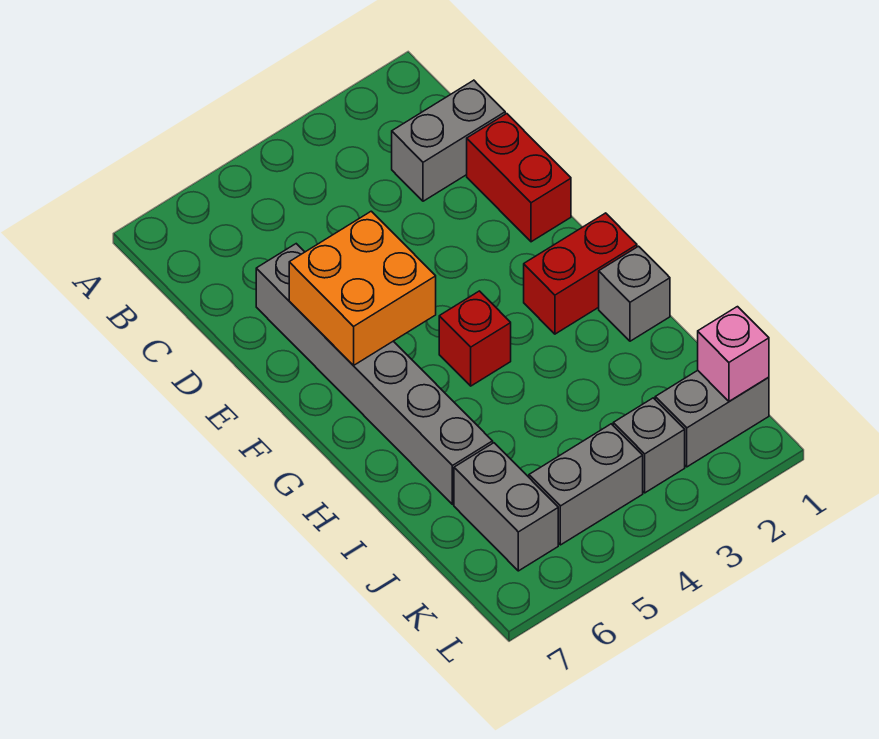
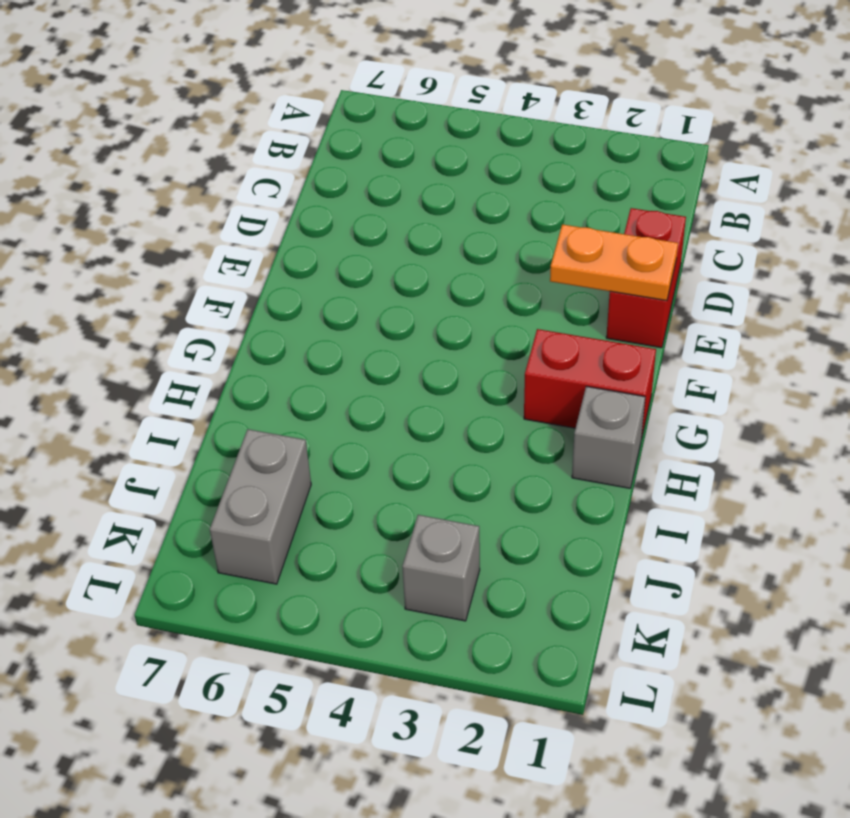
orange 1x2 plate [550,224,678,301] -> none
none -> grey 1x2 brick [392,80,505,201]
none -> grey 1x6 brick [256,244,493,505]
none -> red 1x1 brick [439,291,511,386]

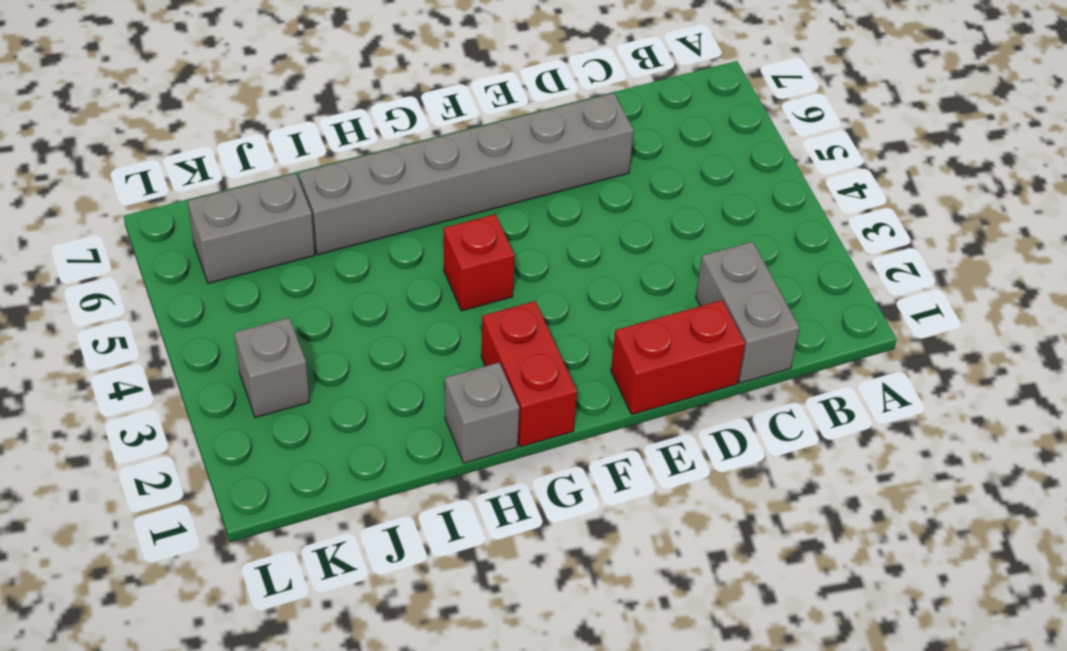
none -> grey 1x2 brick [655,370,769,467]
none -> grey 1x2 brick [529,424,643,545]
none -> orange 2x2 brick [289,211,436,366]

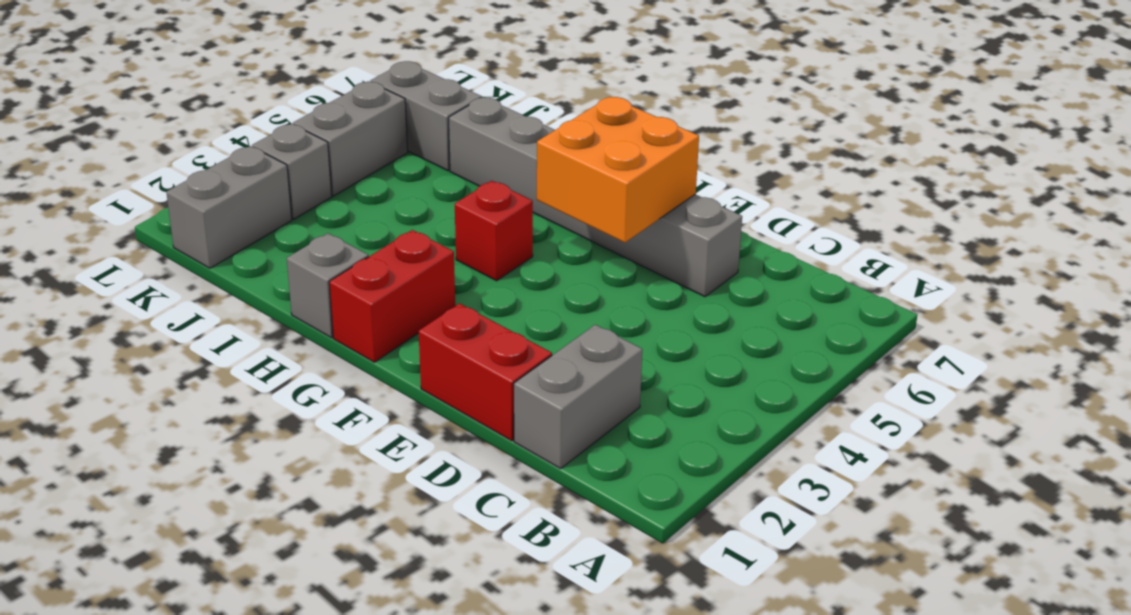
none -> pink 1x1 brick [698,307,769,401]

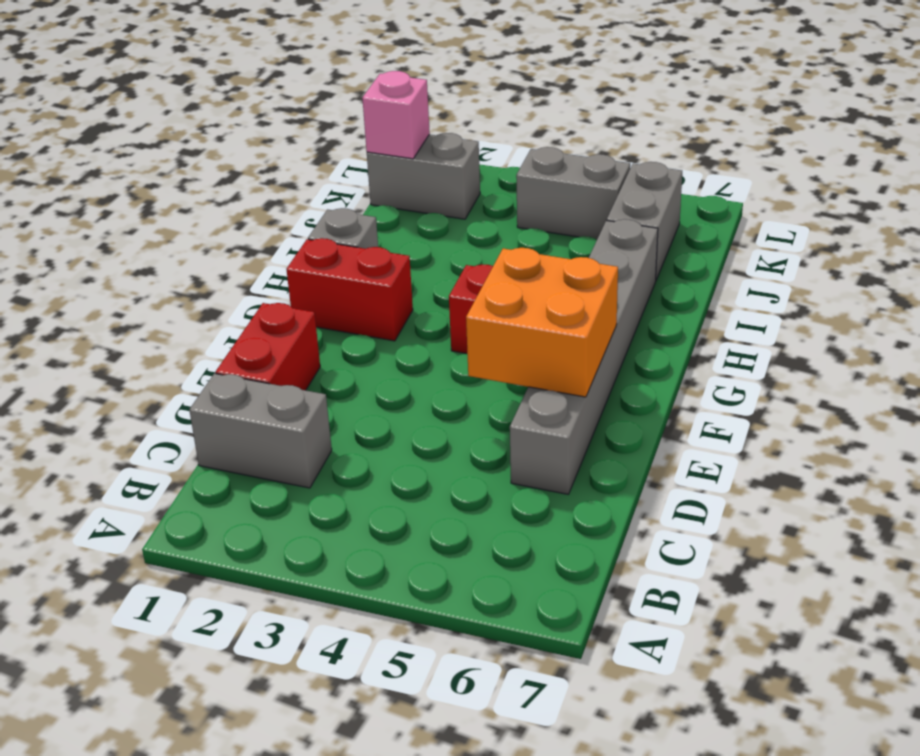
none -> grey 1x1 brick [613,398,685,493]

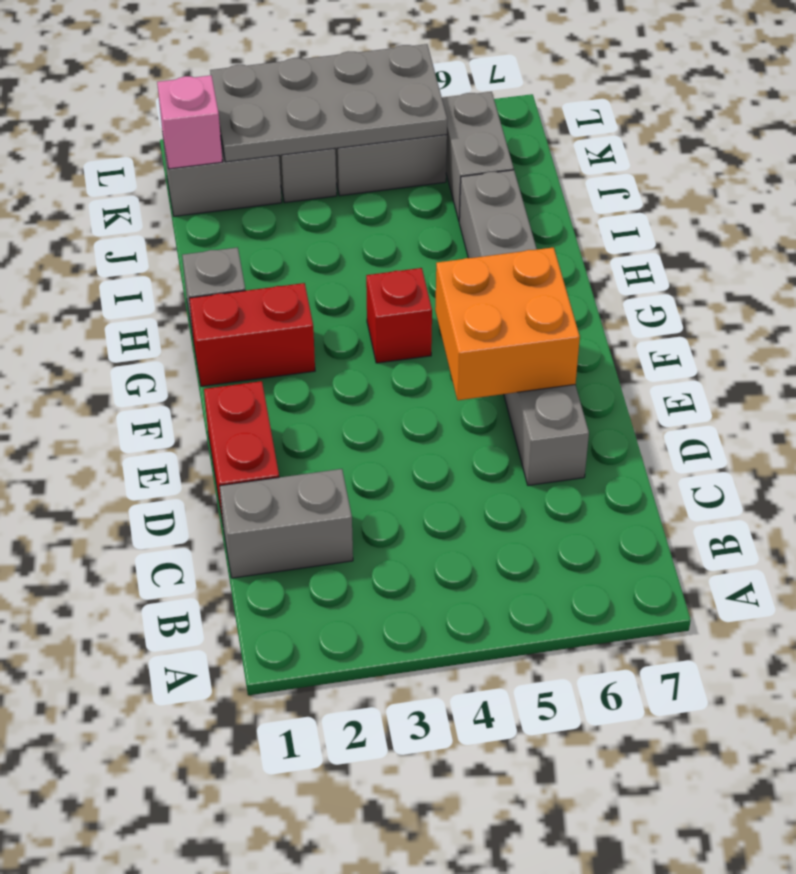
grey 2x4 plate [210,44,447,162] -> none

